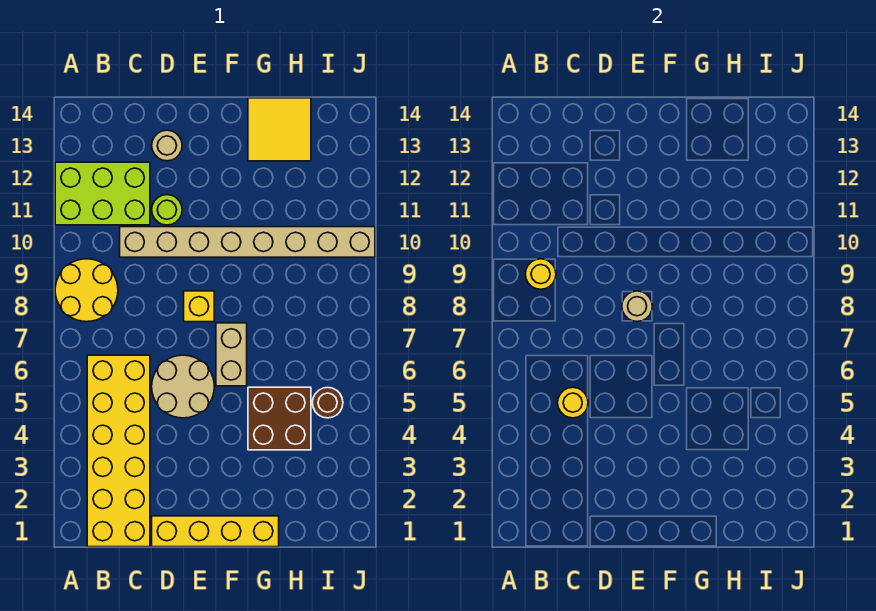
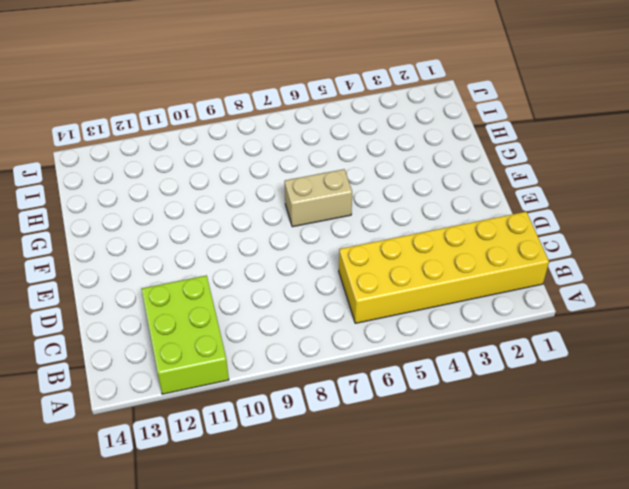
none -> yellow 2x2 round brick [55,259,118,322]
none -> tan 1x8 brick [120,227,375,257]
none -> yellow 1x4 brick [152,516,279,547]

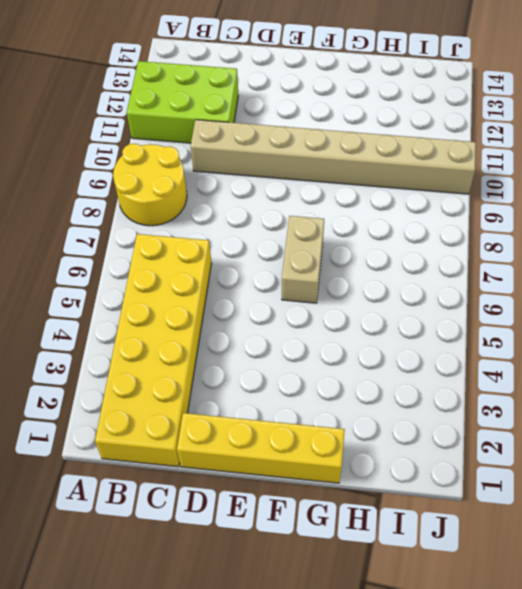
none -> tan 2x2 round brick [152,355,214,418]
none -> lime 1x1 round brick [152,195,182,225]
none -> tan 1x1 round brick [152,130,182,161]

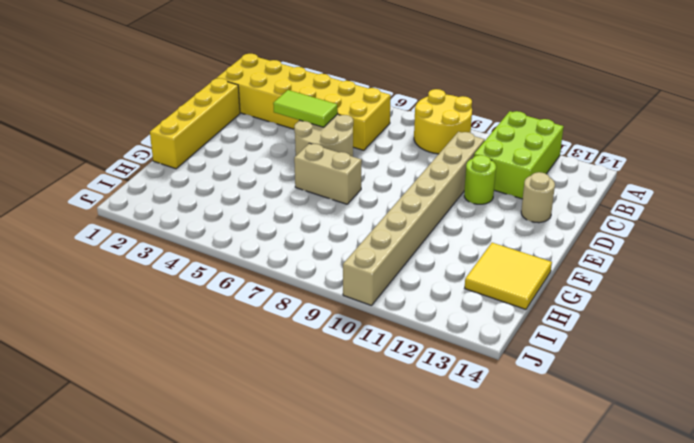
lime 1x2 tile [273,90,338,127] -> none
none -> yellow 1x1 brick [184,291,214,322]
none -> brown 2x2 brick [248,387,311,450]
none -> brown 1x1 round brick [312,387,343,418]

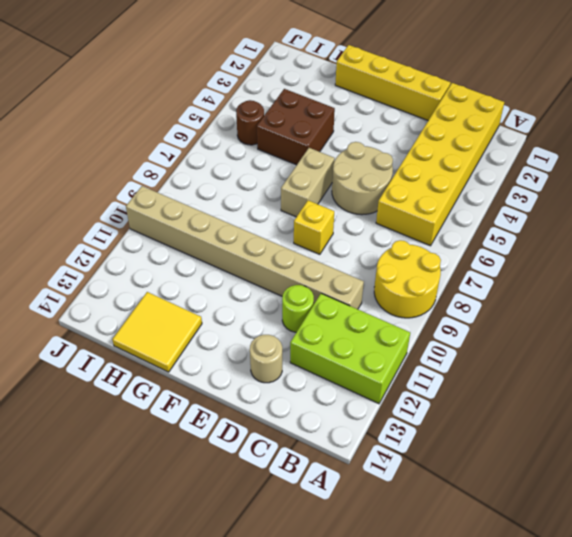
none -> yellow 1x1 round brick [525,259,556,289]
none -> yellow 1x1 round brick [558,387,588,418]
none -> tan 1x1 round brick [622,291,652,322]

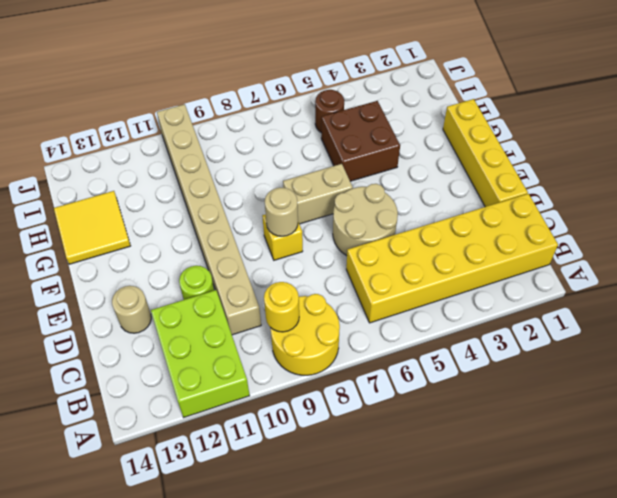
none -> yellow 1x1 round brick [558,387,588,418]

